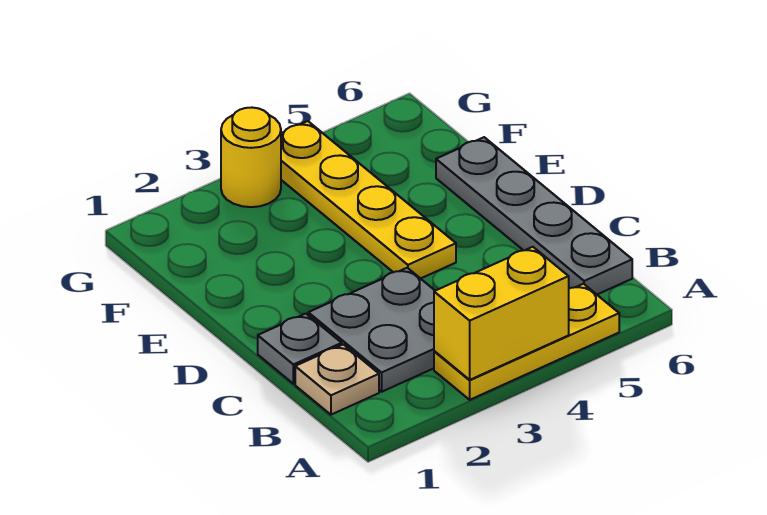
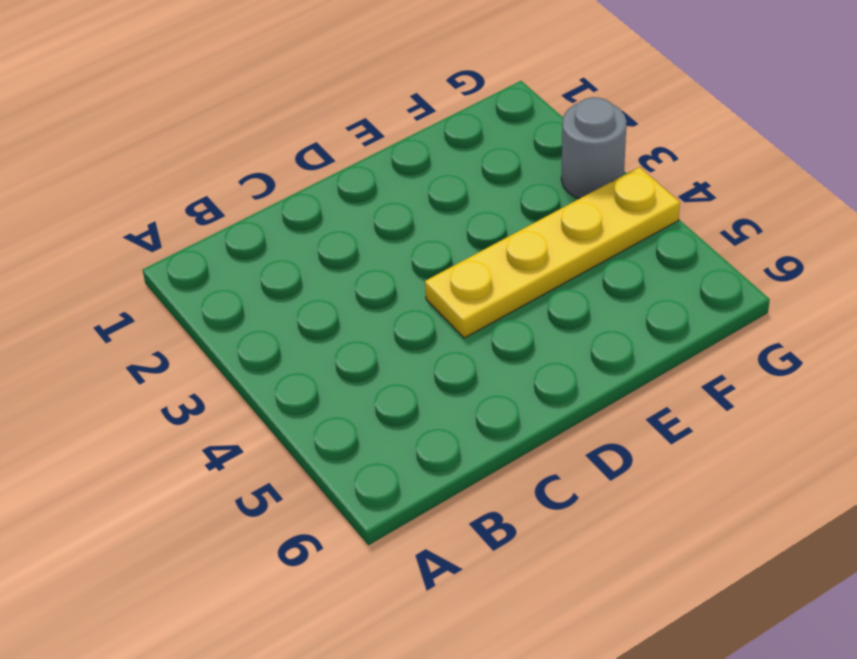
grey 1x1 round brick [561,97,626,199] -> yellow 1x1 round brick [221,108,281,207]
none -> yellow 1x3 plate [434,284,619,400]
none -> tan 1x1 plate [295,344,379,415]

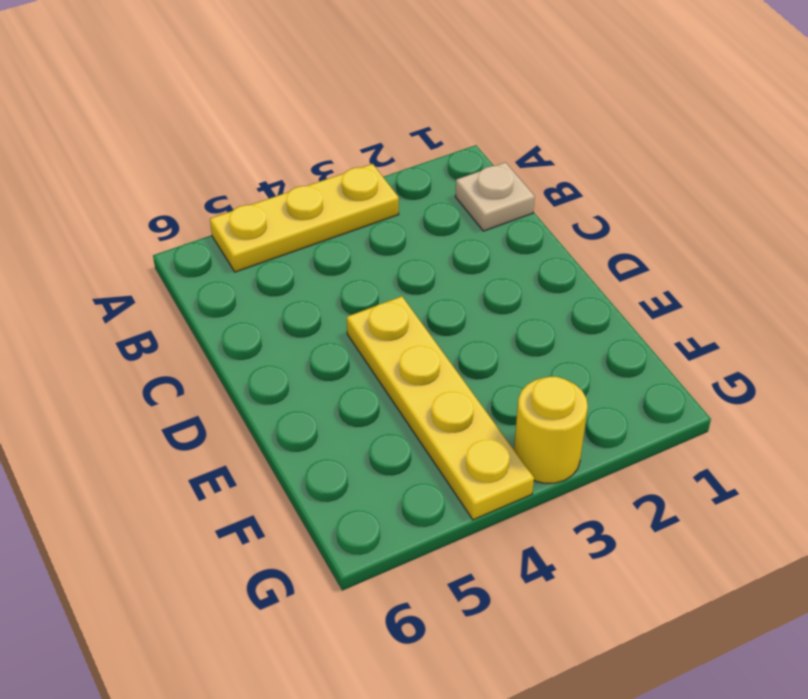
none -> grey 2x2 plate [308,268,435,392]
none -> grey 1x4 plate [436,137,632,294]

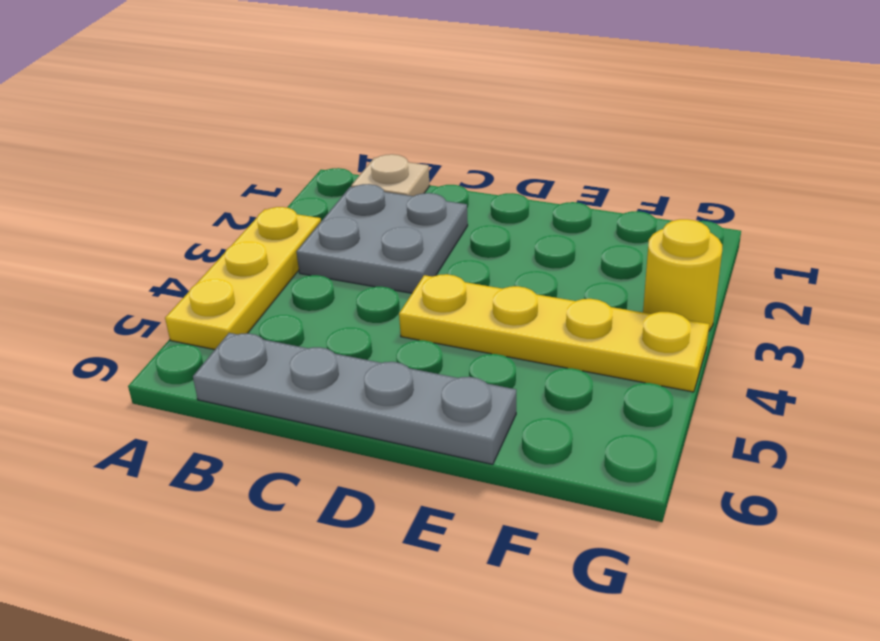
none -> grey 1x1 plate [258,314,342,384]
none -> yellow 1x2 brick [434,247,569,380]

